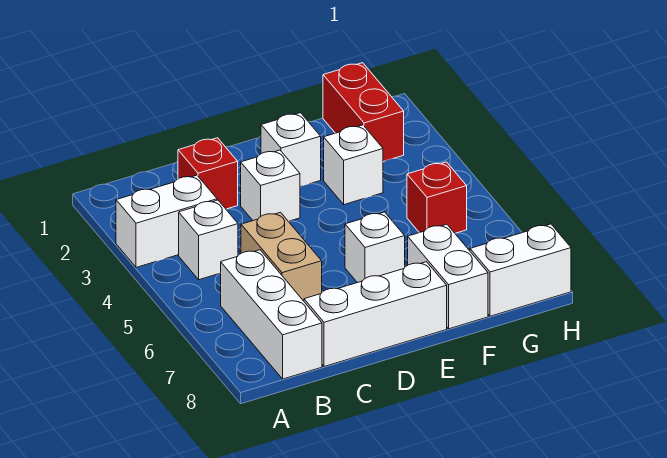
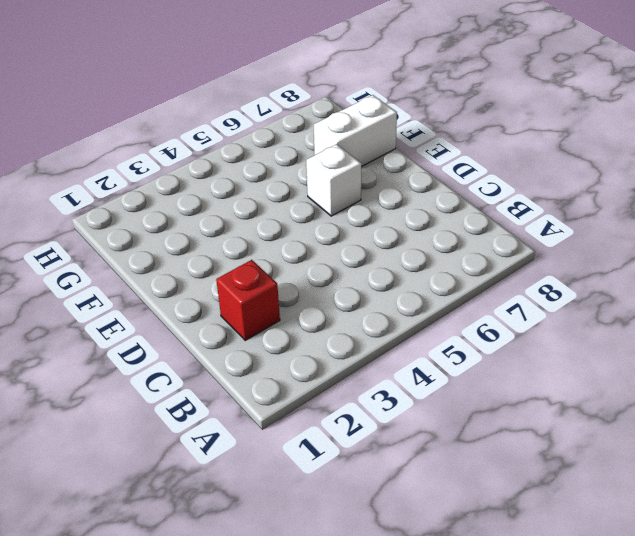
none -> white 1x2 brick [116,175,217,267]
none -> white 1x1 brick [179,200,238,280]
none -> white 1x3 brick [221,250,322,379]

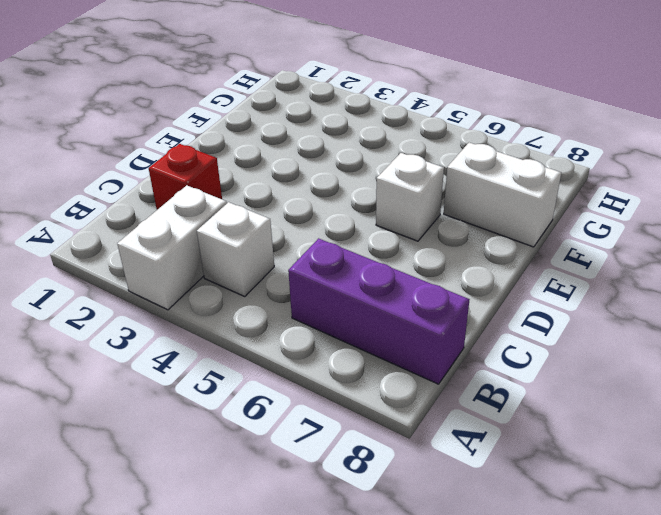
purple 1x3 brick [288,238,470,384] -> white 1x3 brick [221,250,322,379]
none -> tan 1x2 brick [241,212,322,301]
none -> white 1x3 brick [304,262,447,367]
none -> white 1x1 brick [241,150,300,221]

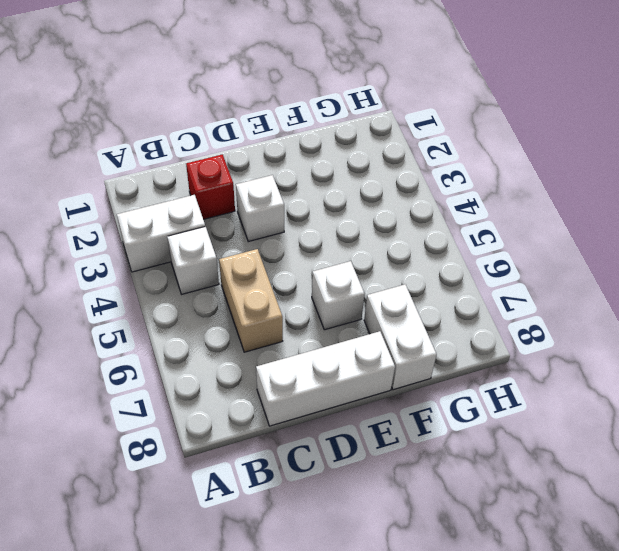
none -> white 1x3 brick [221,250,322,379]
none -> white 1x1 brick [261,113,321,187]
none -> white 1x1 brick [324,125,383,205]

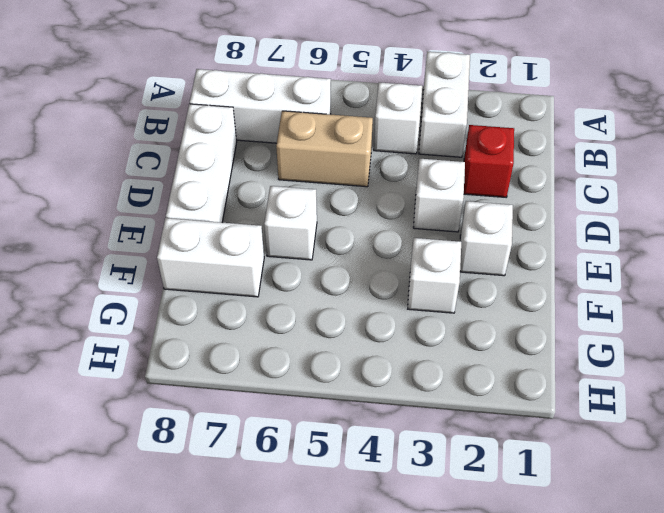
none -> red 1x2 brick [323,63,404,161]
none -> red 1x1 brick [407,162,467,233]
none -> white 1x2 brick [470,224,571,316]

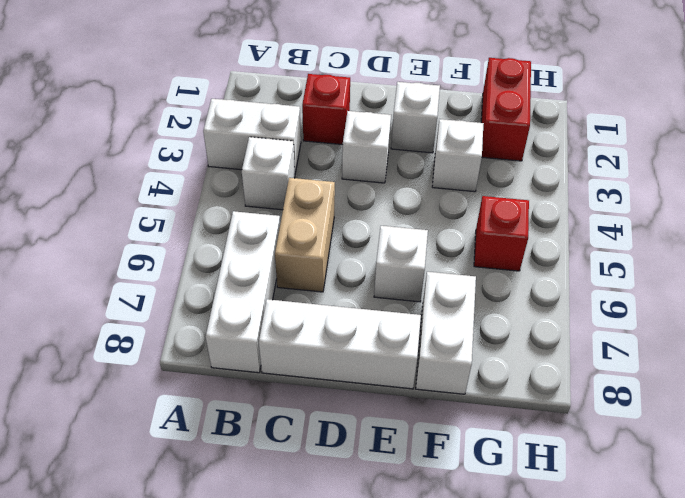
none -> white 1x2 brick [470,224,571,316]

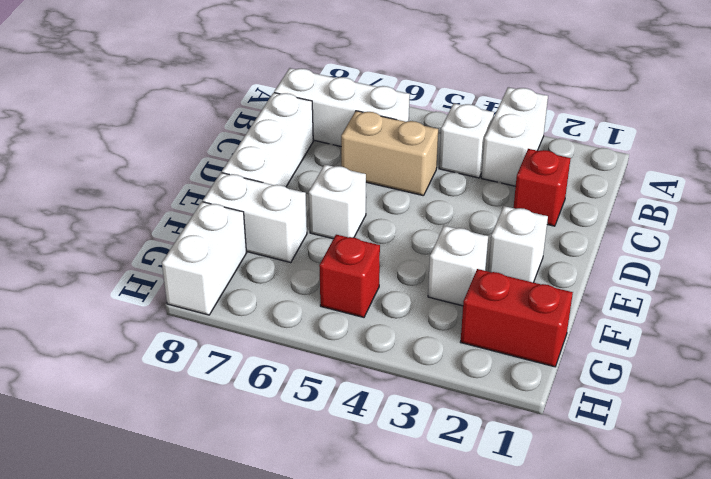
none -> white 1x1 brick [241,150,300,221]

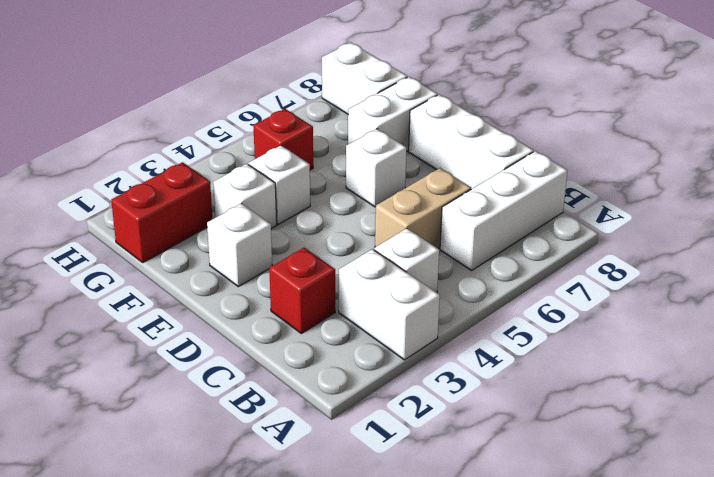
white 1x1 brick [248,145,310,224] -> white 1x1 brick moved to [241,150,300,221]

